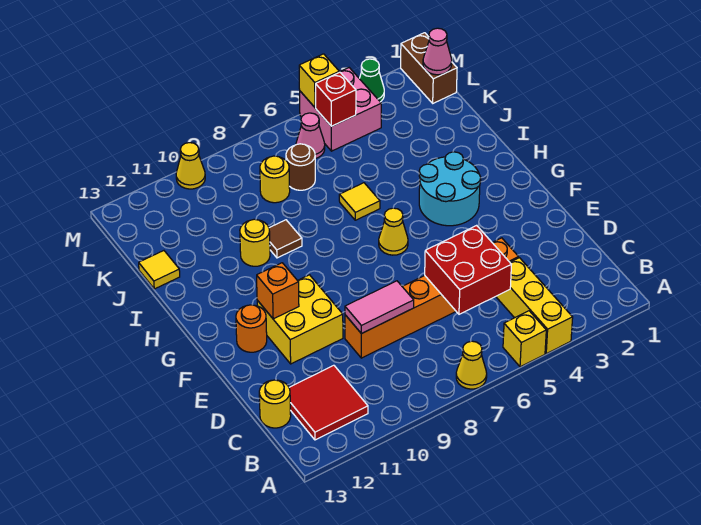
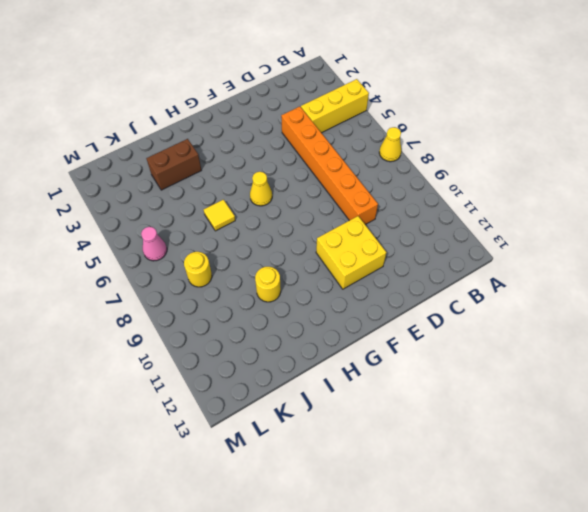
brown 1x2 brick [146,139,202,190] -> brown 1x2 brick moved to [401,33,457,103]
none -> yellow 1x1 brick [503,311,546,367]
none -> red 2x2 tile [289,365,368,440]
none -> yellow 1x1 round brick [259,380,291,428]

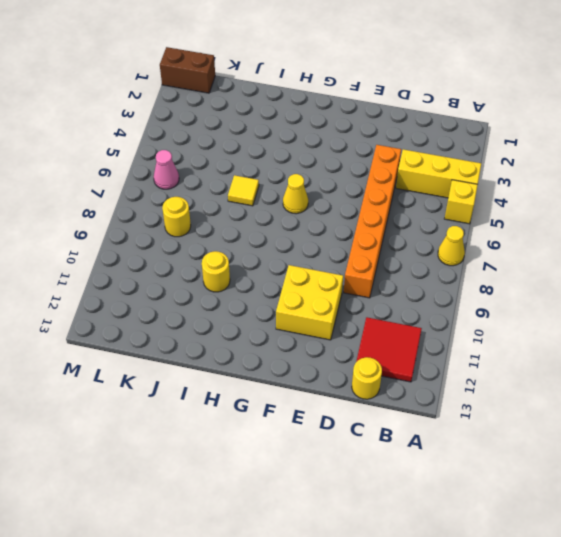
none -> orange 1x1 round brick [236,305,267,352]
none -> cyan 2x2 round brick [419,152,481,226]
none -> brown 1x1 tile [269,220,302,258]

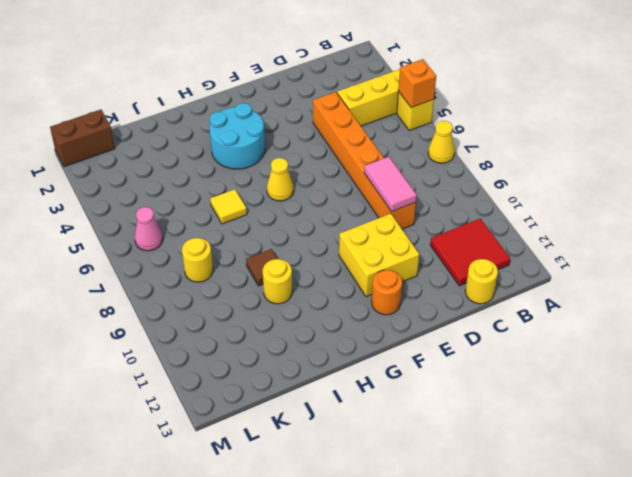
orange 1x1 brick [398,59,436,108] -> orange 1x1 brick moved to [257,263,299,319]
none -> yellow 1x1 tile [139,251,180,289]
none -> brown 1x1 round brick [286,144,315,190]
none -> pink 2x2 brick [300,68,381,151]

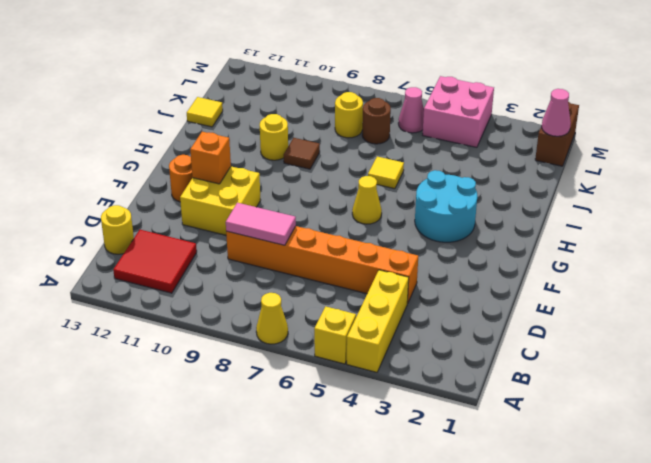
none -> green 1x1 cone [359,59,384,102]
none -> yellow 1x1 cone [176,143,205,189]
none -> red 2x2 brick [425,225,511,314]

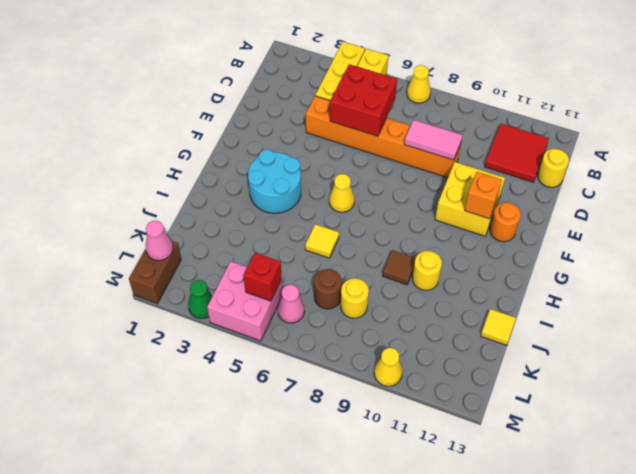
none -> yellow 1x1 brick [299,54,339,108]

